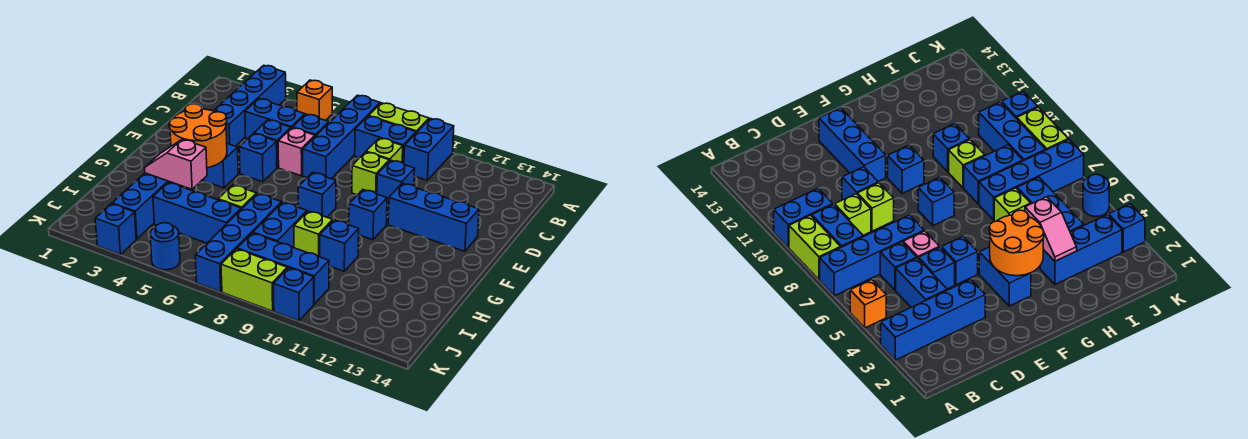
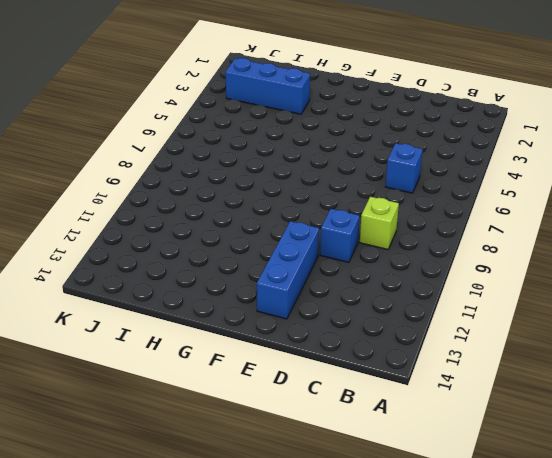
none -> blue 1x4 brick [214,65,286,146]
none -> orange 1x1 brick [297,80,332,120]
none -> blue 1x4 brick [303,95,380,179]
none -> lime 1x2 brick [369,103,429,133]

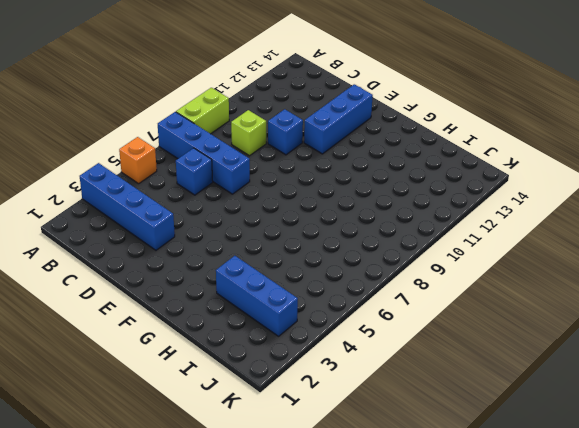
none -> blue 1x2 brick [404,118,454,180]
none -> blue 1x2 brick [355,116,416,164]
none -> blue 1x2 brick [245,99,305,139]
none -> blue 1x1 brick [254,120,291,167]

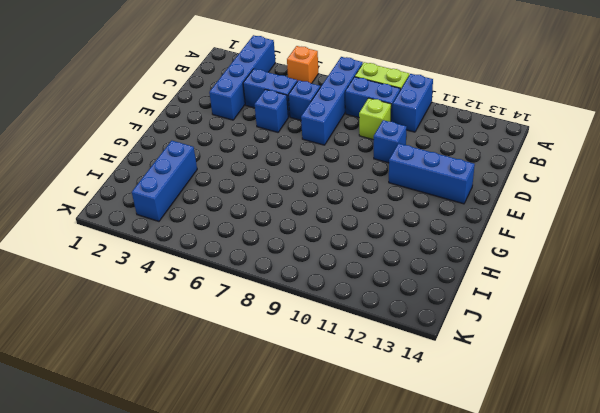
none -> pink 1x1 brick [278,128,315,176]
none -> lime 1x1 brick [352,152,389,195]
none -> blue 1x1 brick [239,134,277,182]
none -> blue 1x2 brick [202,144,238,188]

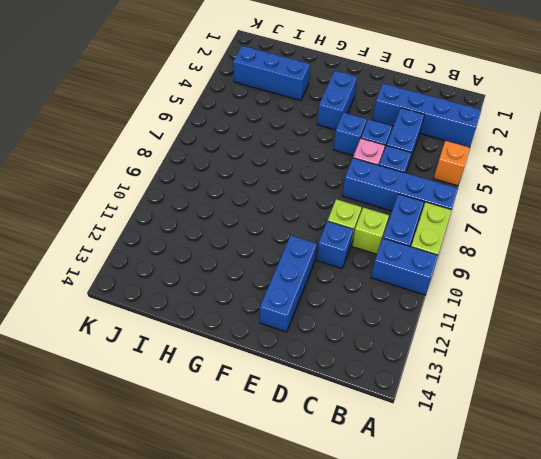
none -> blue 1x1 brick [298,172,336,217]
none -> blue 1x1 brick [349,190,387,240]
none -> lime 1x1 brick [218,185,257,209]
none -> blue 1x4 brick [195,194,282,292]

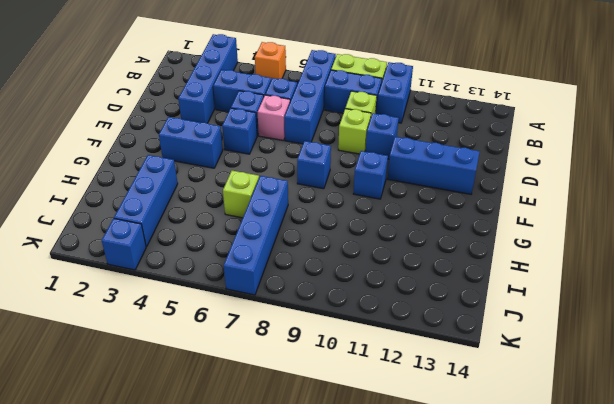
none -> blue 1x2 brick [253,202,307,248]
none -> lime 1x1 brick [294,211,333,257]
none -> blue 1x1 brick [320,220,359,271]
none -> blue 1x3 brick [153,182,241,243]

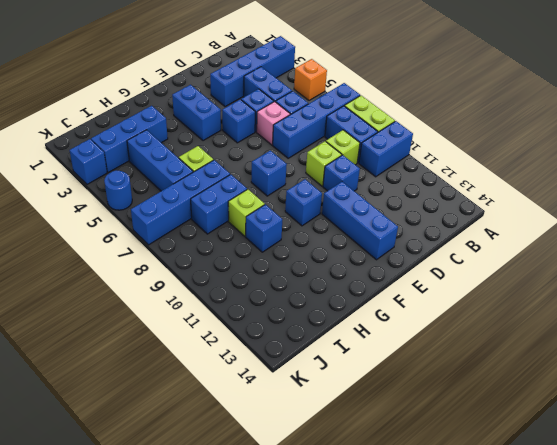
none -> blue 1x3 brick [237,233,329,304]
none -> lime 1x2 brick [221,249,287,311]
none -> blue 1x1 brick [274,268,314,321]
none -> orange 2x2 round brick [169,104,227,168]

